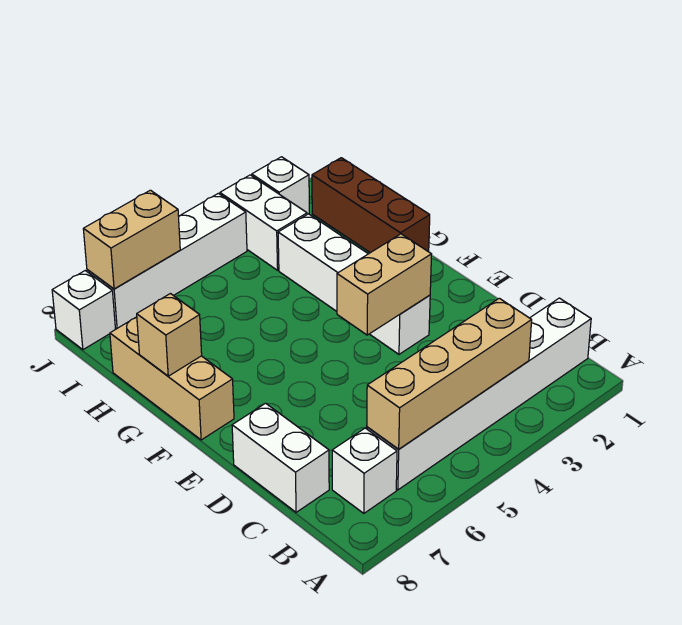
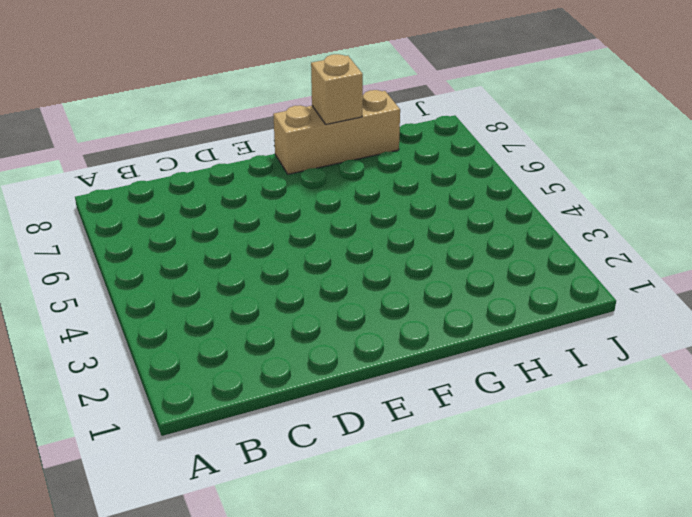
none -> white 1x6 brick [367,298,591,490]
none -> white 1x1 brick [332,428,397,513]
none -> white 1x2 brick [232,403,329,512]

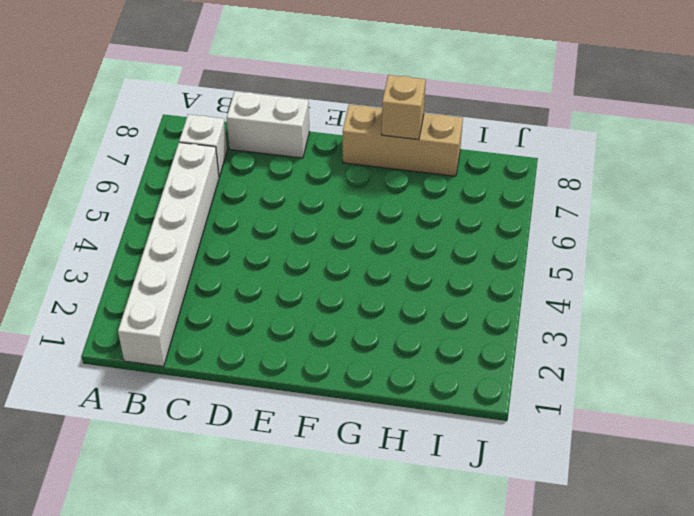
none -> white 1x4 brick [278,214,430,354]
none -> brown 1x3 brick [312,158,430,253]
none -> white 1x2 brick [220,175,307,270]

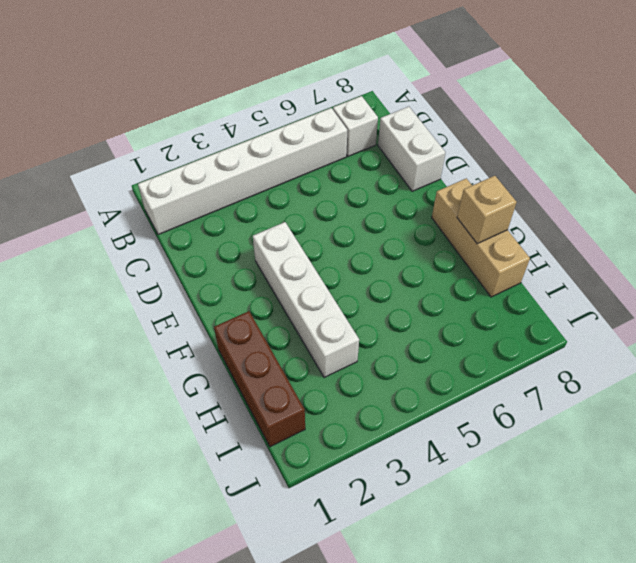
none -> white 1x2 brick [220,175,307,270]
none -> white 1x1 brick [252,157,309,214]
none -> white 1x4 brick [87,193,247,329]

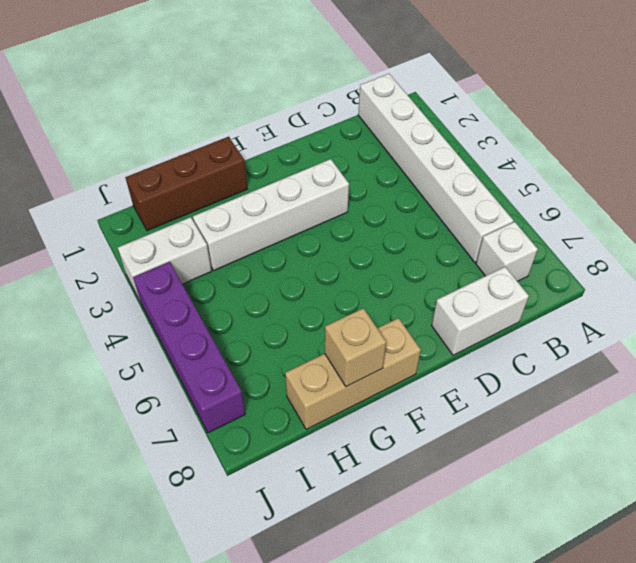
purple 1x4 brick [133,262,245,433] -> white 1x4 brick [87,193,247,329]
none -> white 1x1 brick [252,157,309,214]
none -> white 1x1 brick [52,271,115,350]
none -> tan 1x4 brick [367,298,532,449]

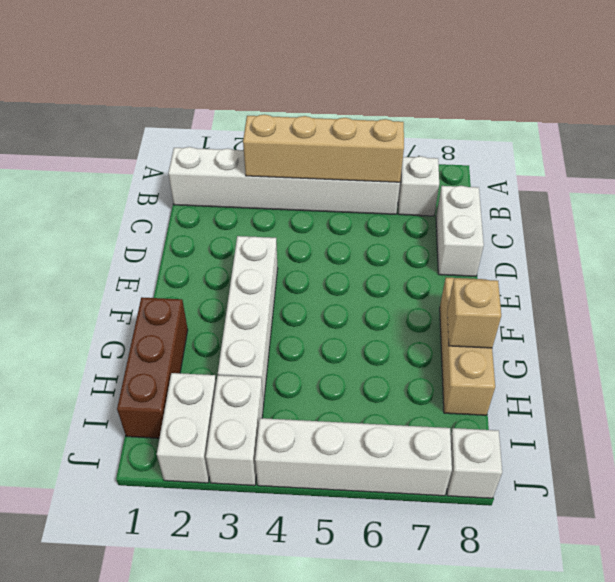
white 1x2 brick [157,373,216,483] -> white 1x1 brick [252,157,309,214]
none -> tan 1x2 brick [337,234,431,335]
none -> tan 1x2 brick [83,190,180,289]

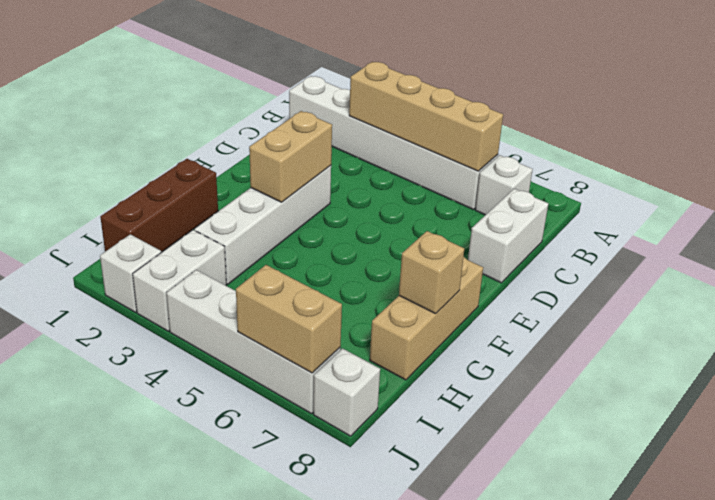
tan 1x2 brick [249,111,332,202] -> tan 1x2 brick turned to [337,234,431,335]

